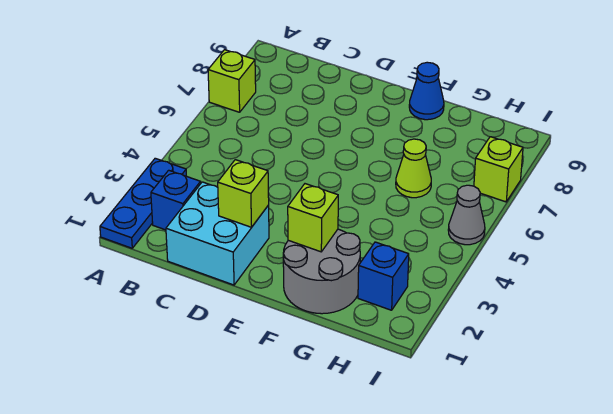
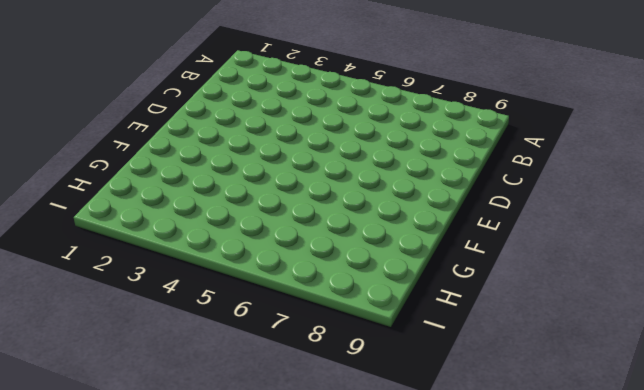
none -> blue 1x3 plate [100,158,186,248]
none -> lime 1x1 brick [208,50,256,112]
none -> blue 1x1 brick [151,170,201,230]

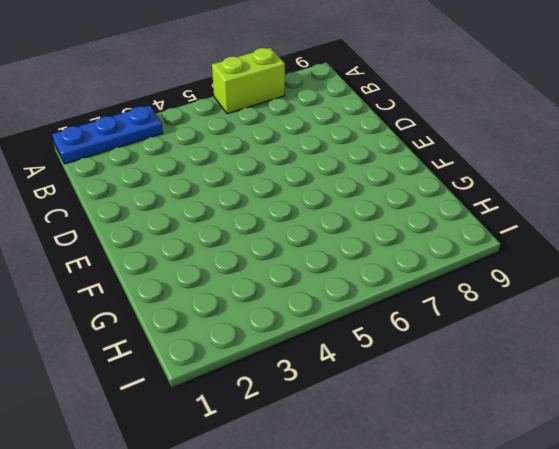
lime 1x2 brick [212,47,285,114] -> lime 1x1 brick [208,50,256,112]
none -> blue 1x1 brick [151,170,201,230]
none -> cyan 2x2 brick [166,182,269,285]
none -> grey 2x2 round brick [283,229,360,314]

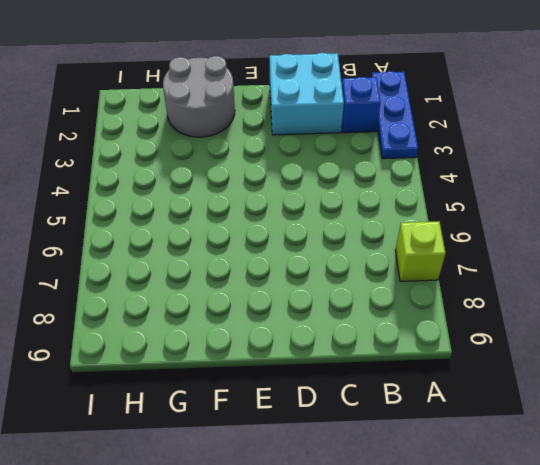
none -> blue 1x1 cone [409,62,444,120]
none -> lime 1x1 cone [396,139,431,198]
none -> blue 1x1 brick [358,242,409,310]

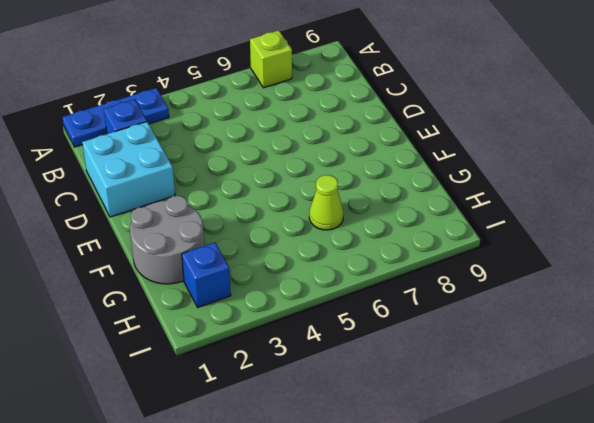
none -> blue 1x1 cone [409,62,444,120]
none -> grey 1x1 cone [448,185,485,245]
none -> lime 1x1 brick [474,137,523,202]

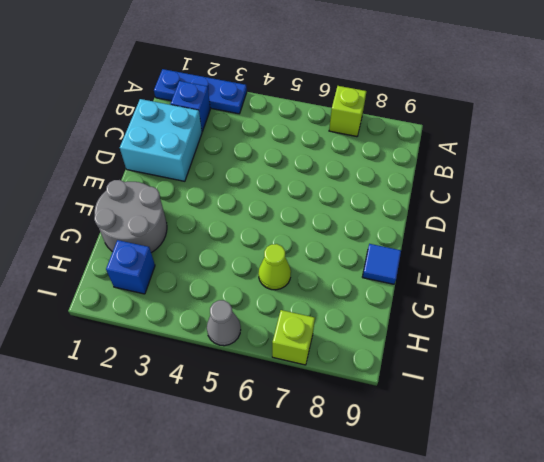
blue 1x1 tile [362,244,401,284] -> blue 1x1 cone [409,62,444,120]
none -> lime 1x1 brick [218,160,269,227]
none -> lime 1x1 brick [288,184,338,252]

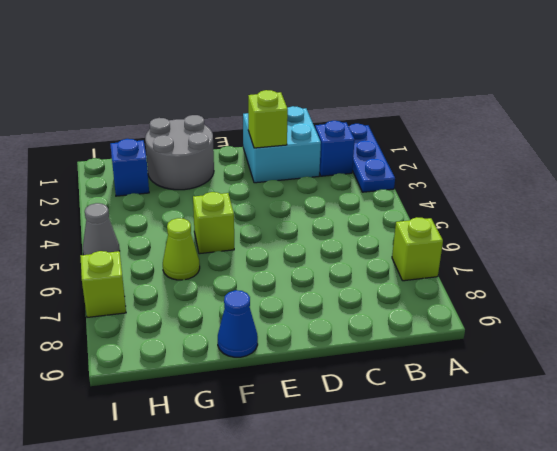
lime 1x1 brick [193,192,234,254] -> lime 1x1 brick moved to [288,184,338,252]

